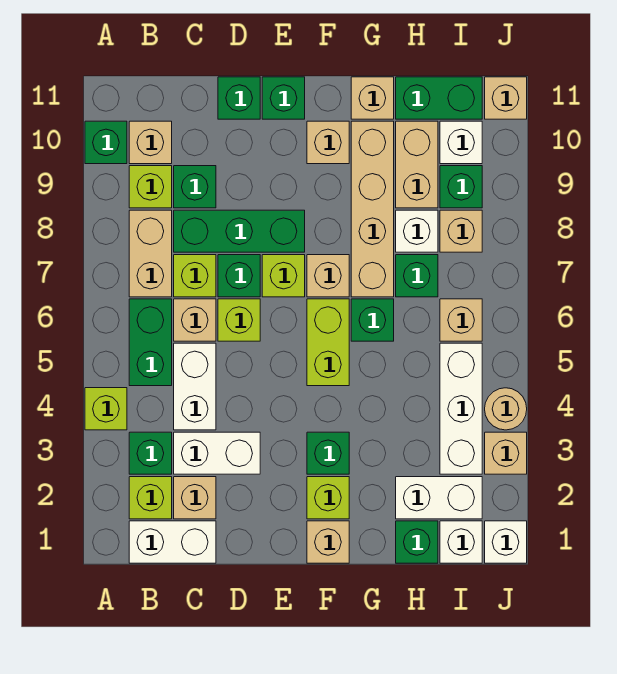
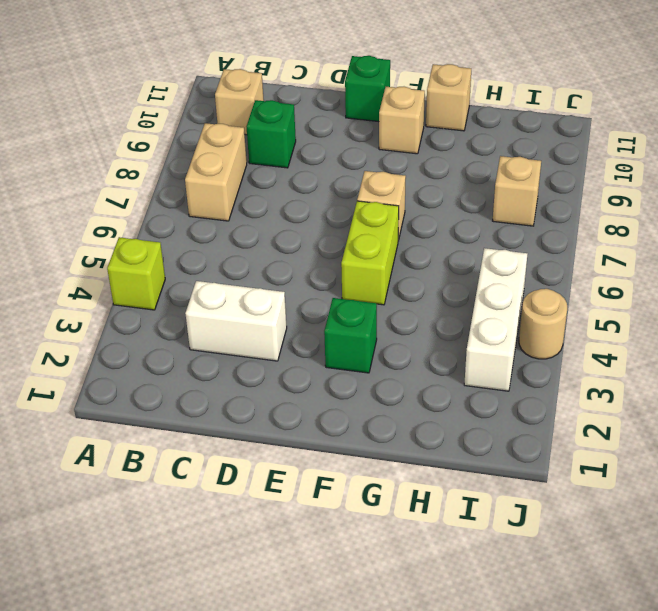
none -> green 1x1 brick [85,121,127,164]
none -> white 1x2 brick [129,521,216,563]
none -> lime 1x1 brick [129,477,172,519]
none -> green 1x1 brick [129,432,172,474]

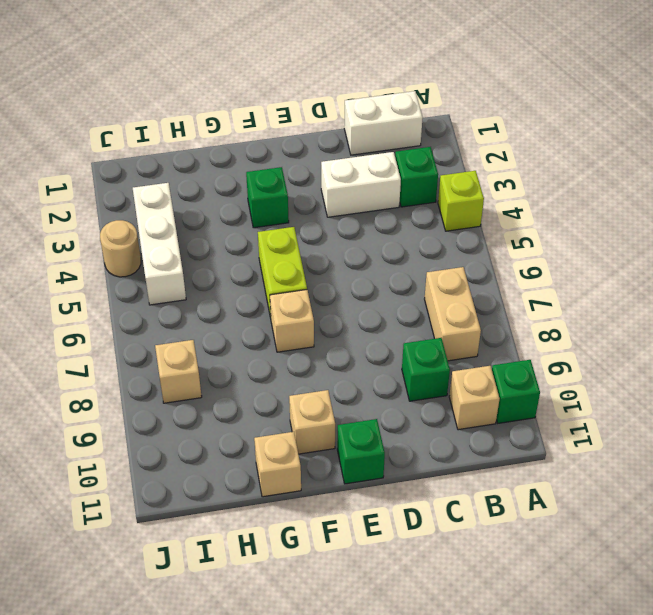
none -> lime 1x1 brick [129,477,172,519]
none -> green 1x2 brick [129,299,172,386]
none -> lime 1x1 brick [129,166,172,208]
none -> tan 1x1 brick [174,477,216,519]

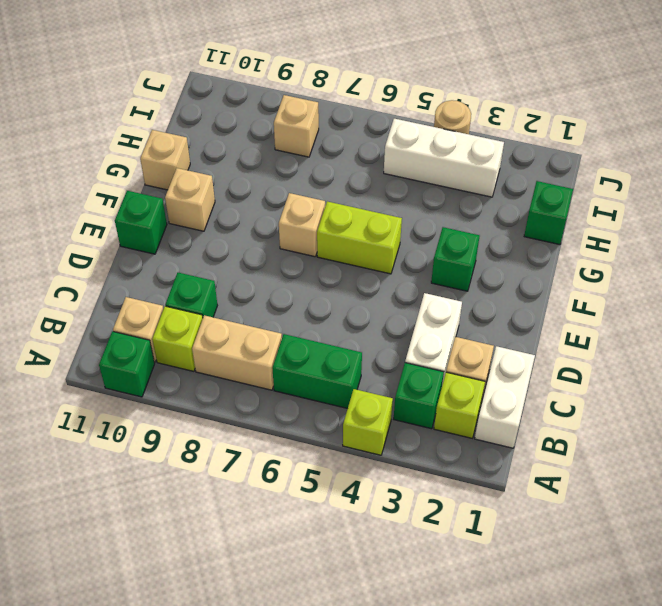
none -> white 1x2 brick [174,343,216,430]
none -> tan 1x1 brick [174,299,216,341]
none -> lime 1x1 brick [174,255,216,297]
none -> green 1x3 brick [174,210,305,252]

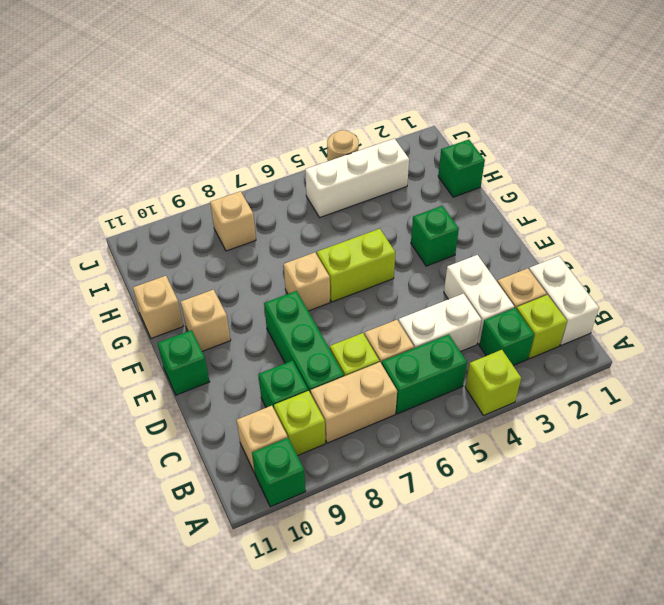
none -> lime 1x1 brick [218,299,260,341]
none -> green 1x1 brick [218,255,260,297]
none -> green 1x1 brick [218,77,260,119]
none -> lime 1x1 brick [262,255,305,297]

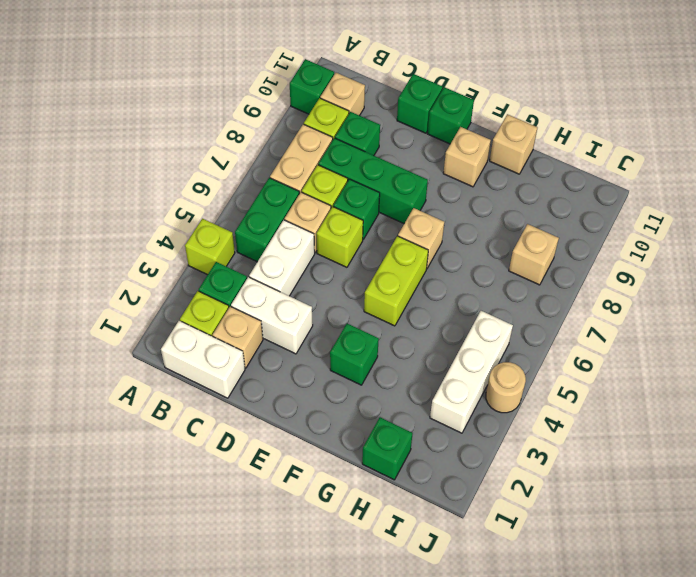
none -> lime 1x1 brick [262,255,305,297]
none -> tan 1x1 brick [307,521,349,563]
none -> lime 1x1 brick [307,477,349,519]
none -> green 1x1 brick [351,299,394,341]

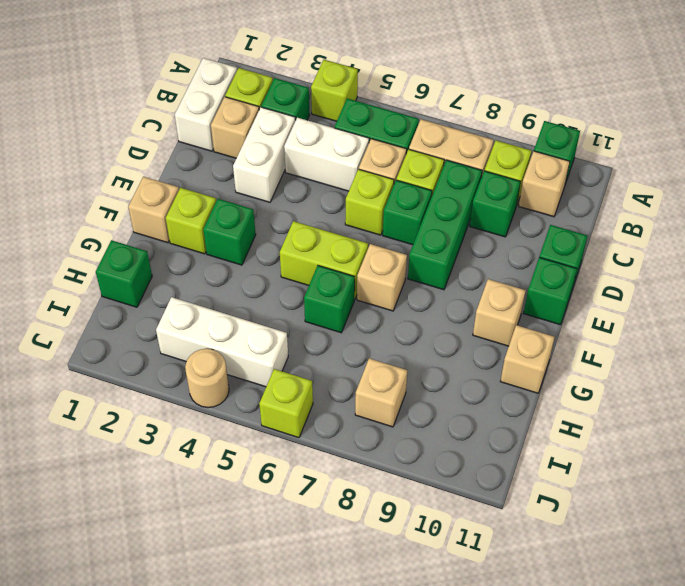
lime 1x1 brick [259,369,313,438] -> lime 1x1 brick moved to [262,255,305,297]
none -> tan 1x4 brick [351,121,394,297]
none -> white 1x2 brick [396,477,482,519]
none -> green 1x1 brick [396,255,438,297]
none -> white 1x1 brick [396,210,438,252]

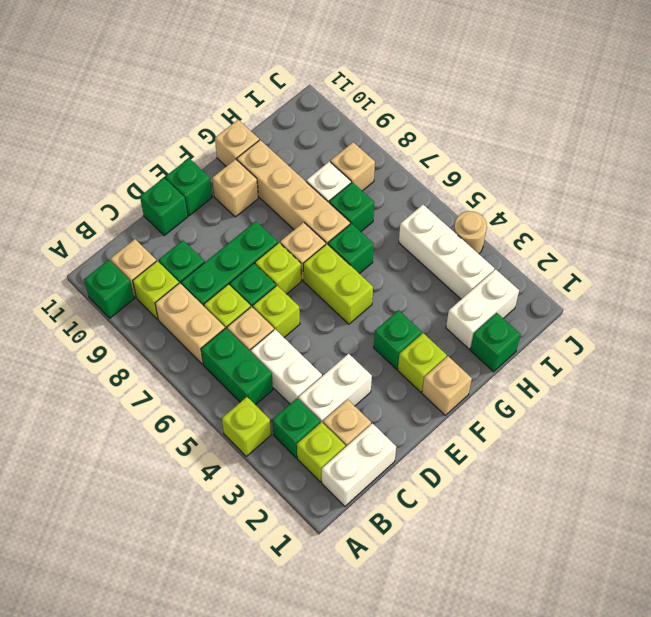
none -> tan 1x2 brick [396,121,438,208]
none -> green 1x2 brick [396,77,482,119]
none -> white 1x1 brick [440,521,482,563]
none -> tan 1x1 brick [440,299,482,341]

